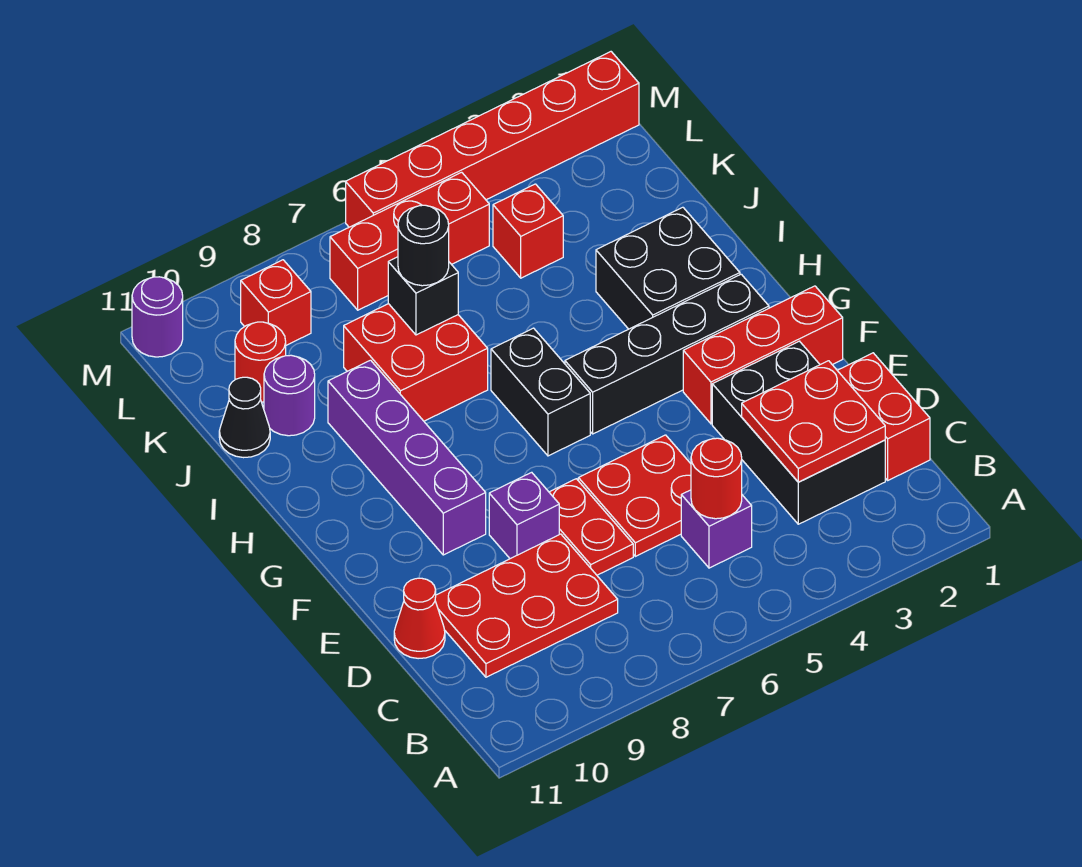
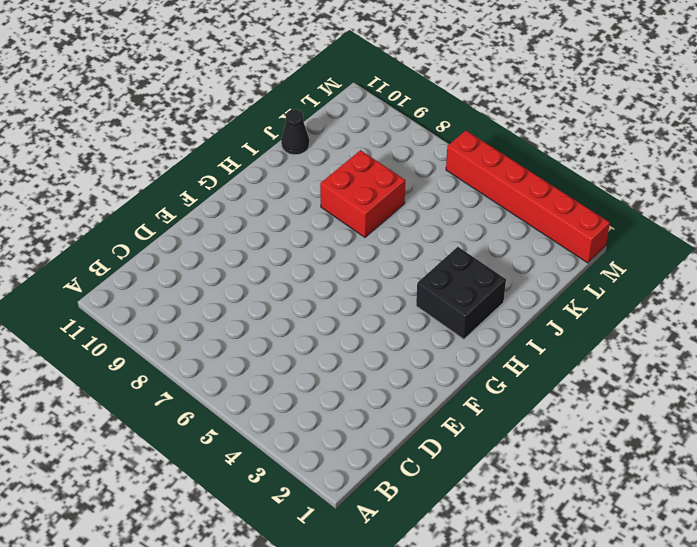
none -> red 1x2 brick [837,353,930,480]
none -> black 2x3 brick [712,341,885,524]
none -> purple 1x1 brick [681,490,752,568]

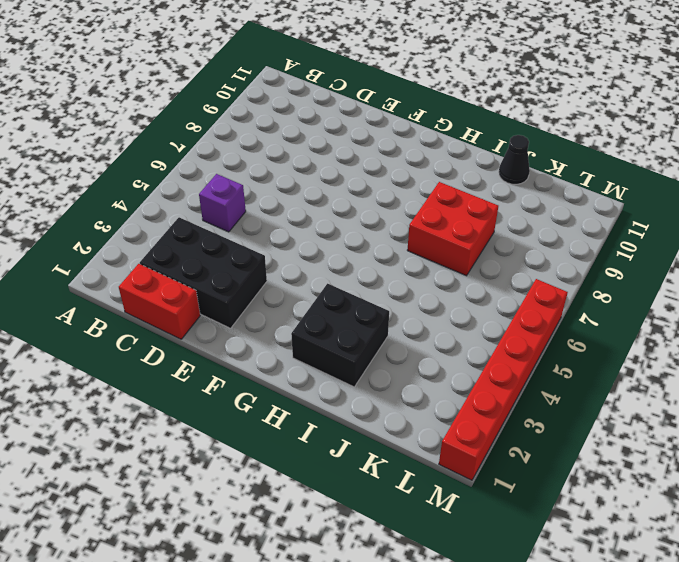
none -> red 2x3 plate [435,534,618,677]
none -> red 2x2 plate [578,435,691,556]
none -> red 1x2 plate [549,479,633,575]

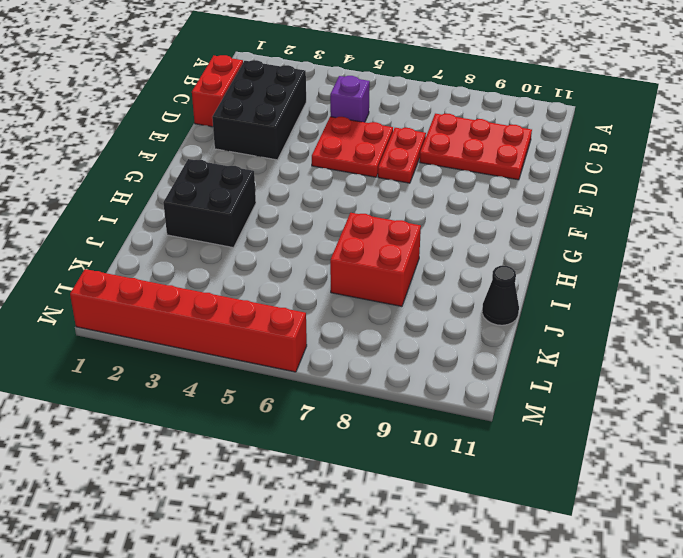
none -> red 1x1 cone [394,578,445,659]
none -> purple 1x1 brick [489,472,559,559]
none -> red 1x3 brick [683,286,843,424]

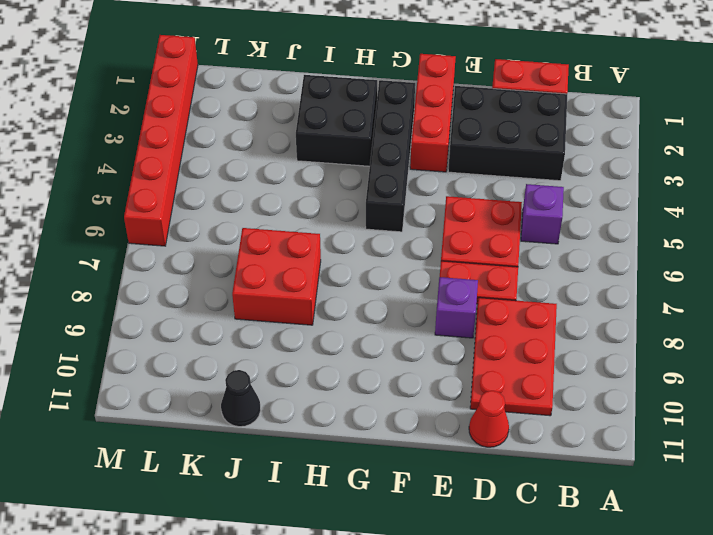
none -> purple 1x4 brick [328,360,486,555]
none -> black 1x2 brick [491,328,590,456]
none -> purple 1x1 round brick [264,355,315,436]

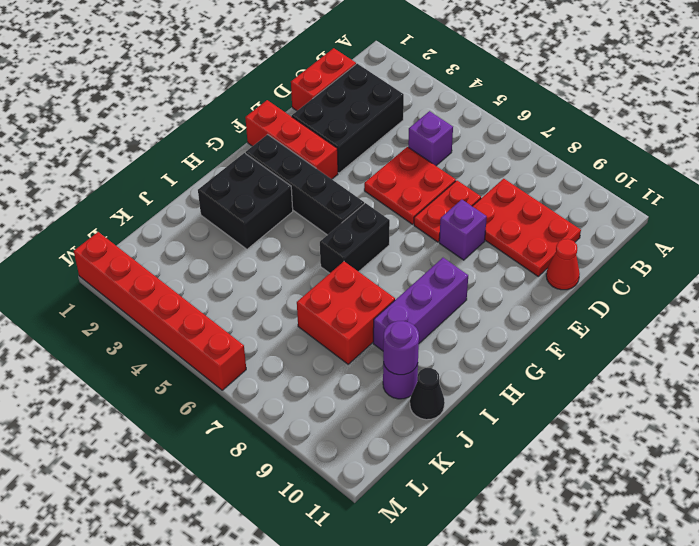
purple 1x3 brick [373,258,468,351] -> purple 1x4 brick [328,360,486,555]
purple 1x1 round brick [383,321,419,375] -> purple 1x1 round brick moved to [132,277,183,357]
none -> red 1x1 brick [493,184,563,278]
none -> red 1x1 round brick [235,322,286,402]
none -> red 1x3 brick [330,172,489,310]

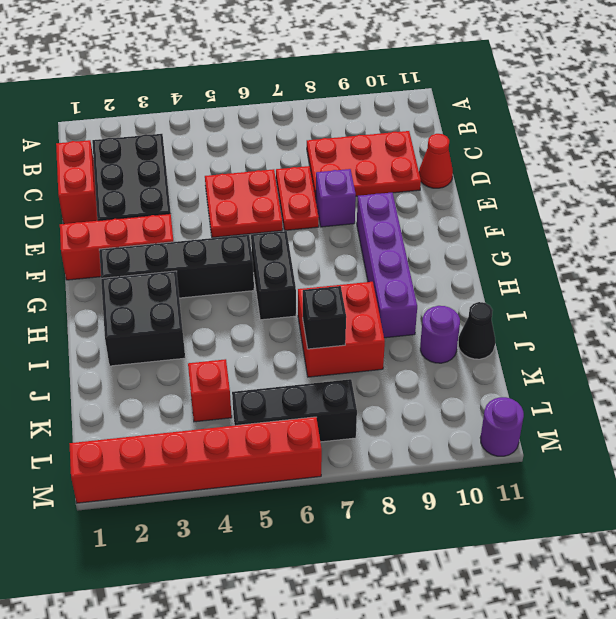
black 1x3 brick [232,379,357,442] -> red 1x3 brick [330,172,489,310]
none -> purple 1x1 brick [681,490,752,568]
none -> red 1x1 round brick [235,322,286,402]
none -> red 1x1 brick [241,260,311,345]

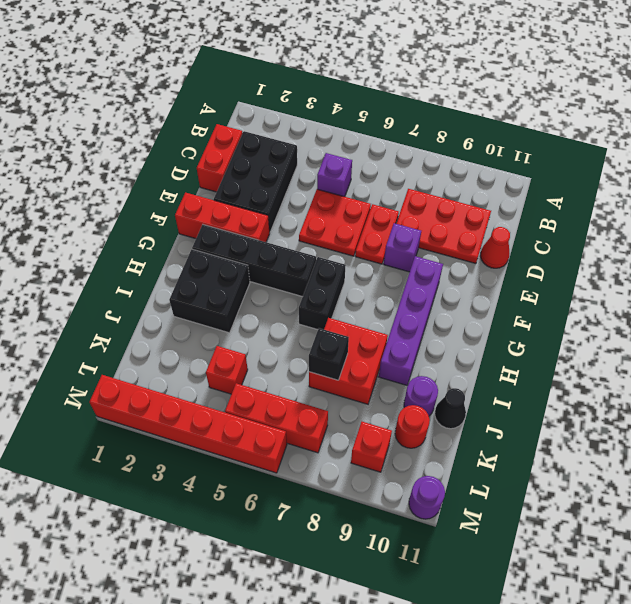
none -> red 2x2 plate [742,361,885,482]
none -> red 1x1 round brick [691,438,742,519]
none -> black 1x1 round brick [398,205,449,286]

